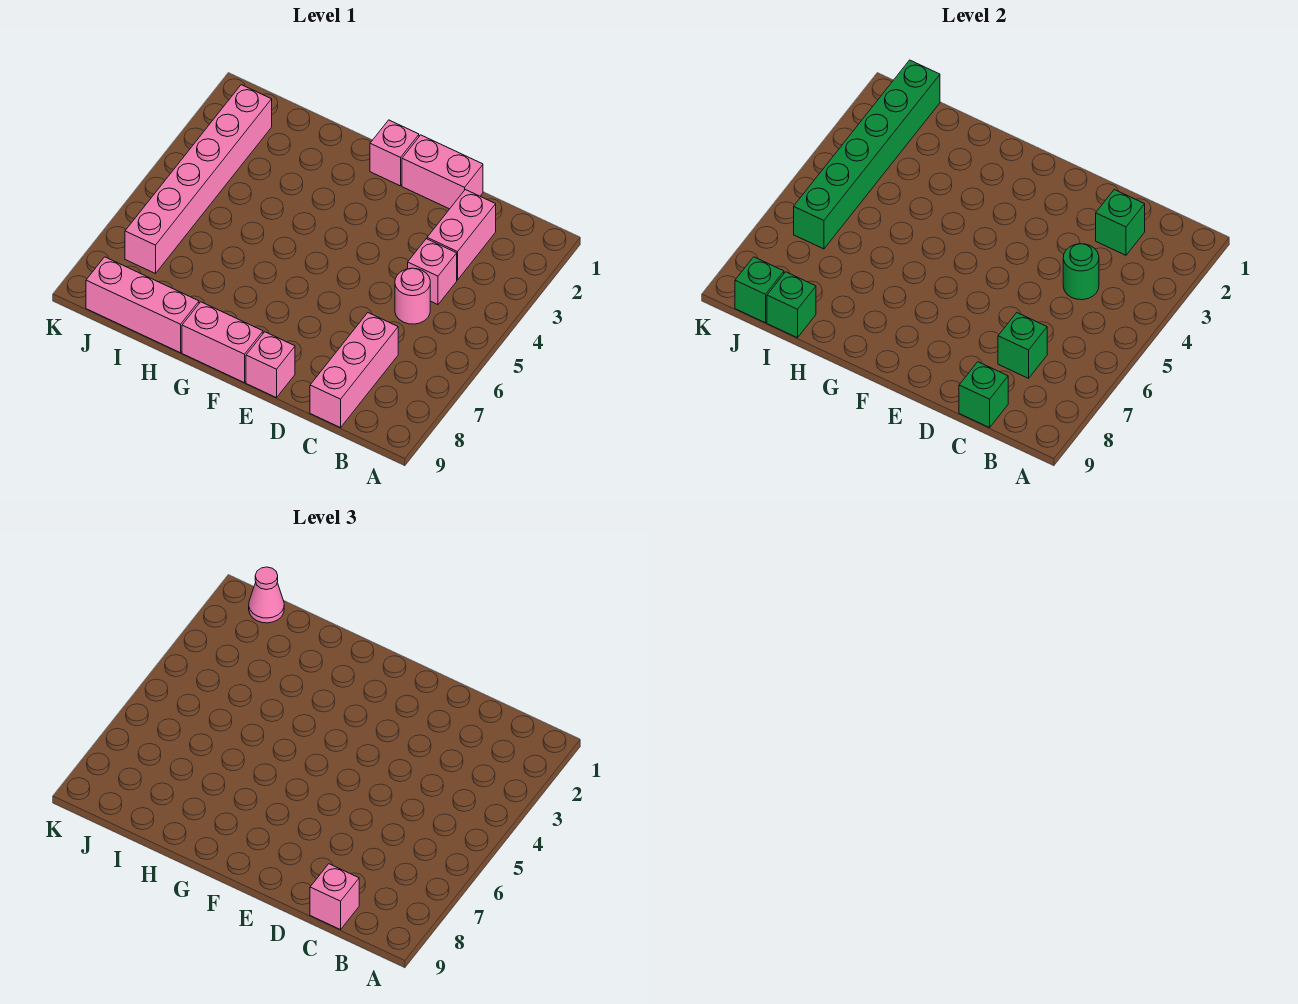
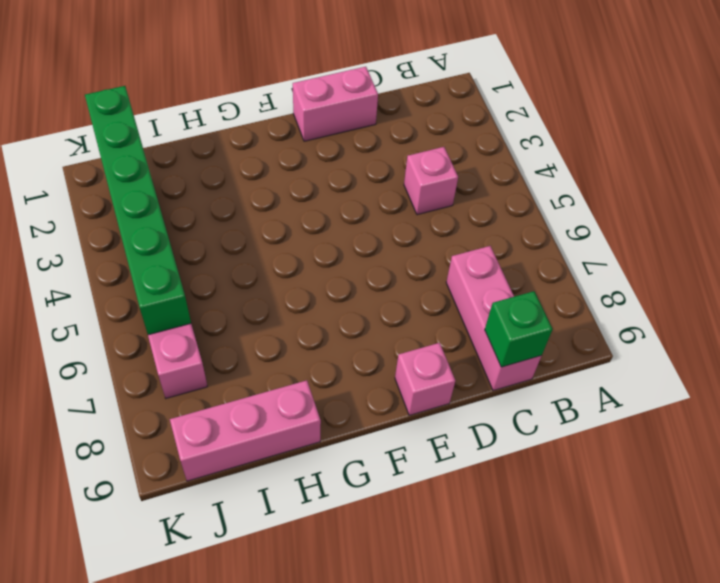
none -> pink 1x2 brick [427,190,496,280]
none -> pink 1x1 round brick [395,268,430,324]
none -> pink 1x1 brick [370,120,419,186]

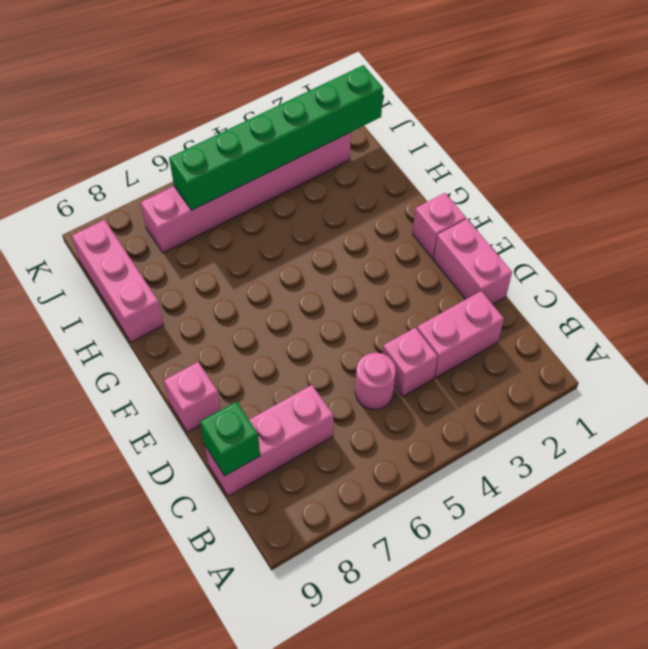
none -> pink 1x2 brick [182,302,263,383]
none -> green 1x1 brick [1096,190,1145,255]
none -> green 1x1 round brick [1063,244,1099,300]

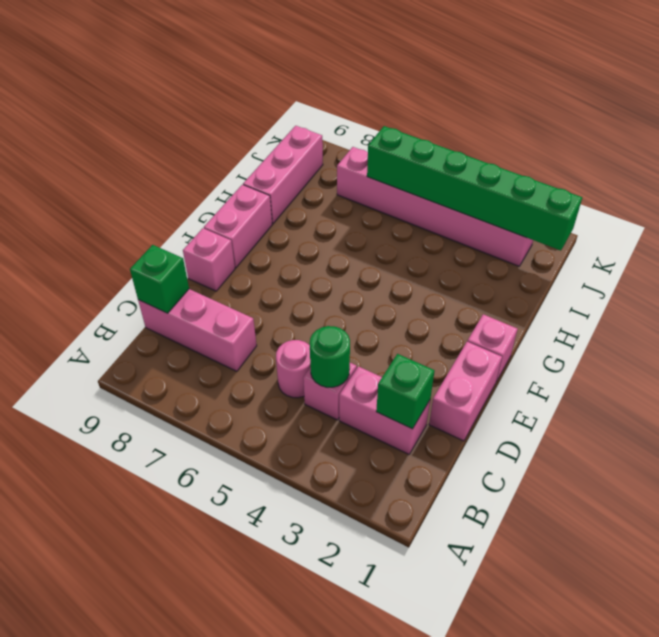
none -> green 1x1 brick [998,313,1047,378]
none -> green 1x1 brick [767,272,816,338]
none -> green 1x1 brick [735,257,784,323]

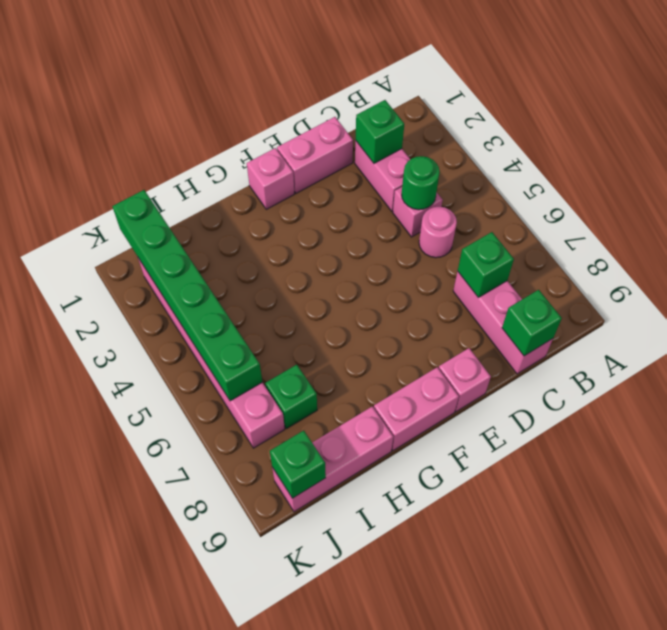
green 1x1 brick [265,365,317,429] -> green 1x1 brick moved to [767,272,816,338]
none -> pink 1x1 brick [310,864,359,930]
none -> pink 1x1 cone [249,567,284,623]

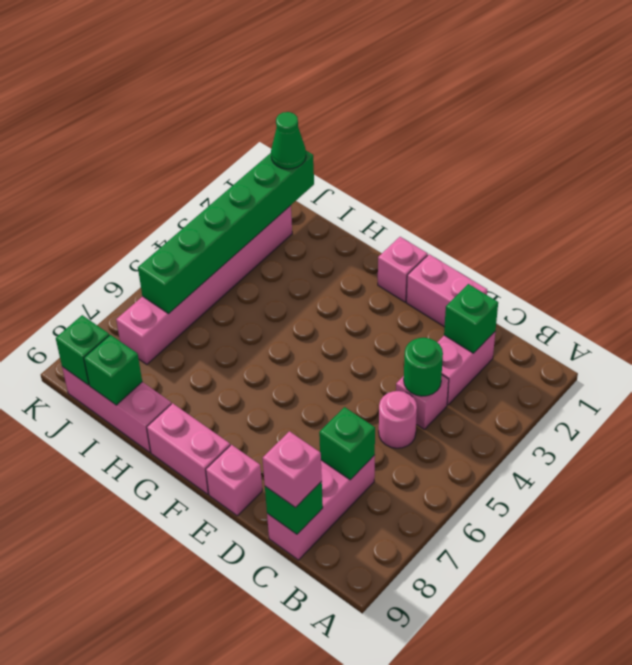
green 1x1 cone [271,112,306,169] -> pink 1x1 cone [249,567,284,623]

